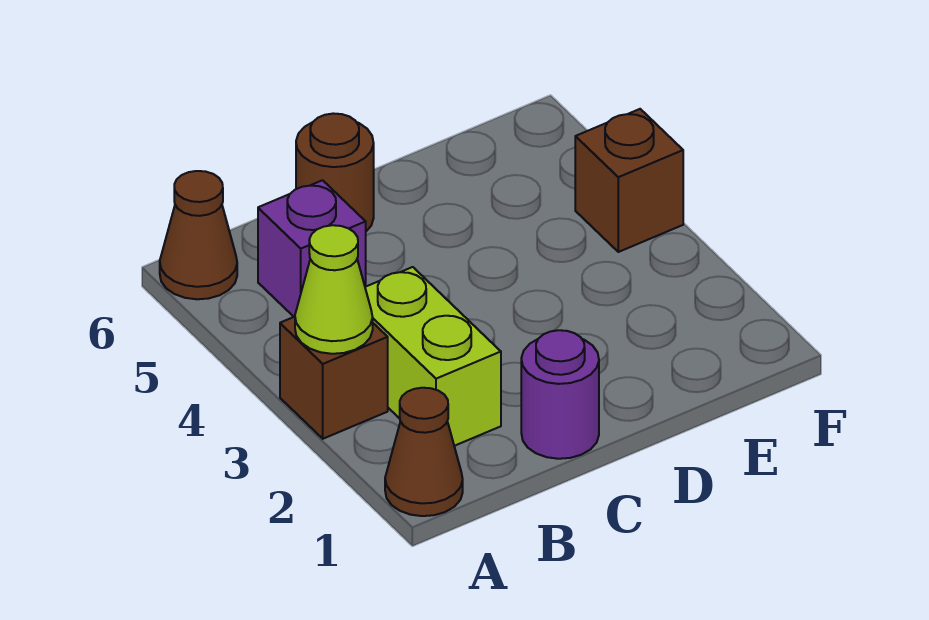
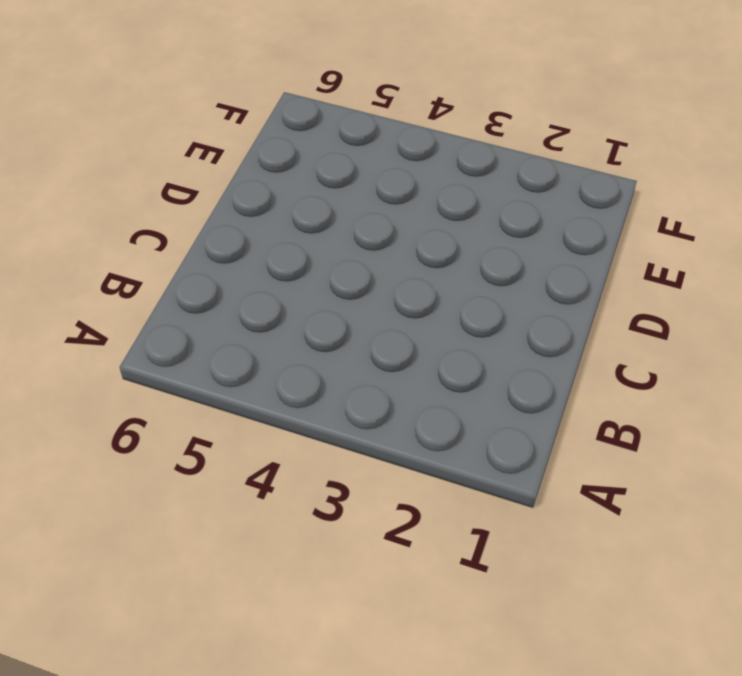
none -> brown 1x1 cone [385,388,463,516]
none -> brown 1x1 brick [280,317,388,439]

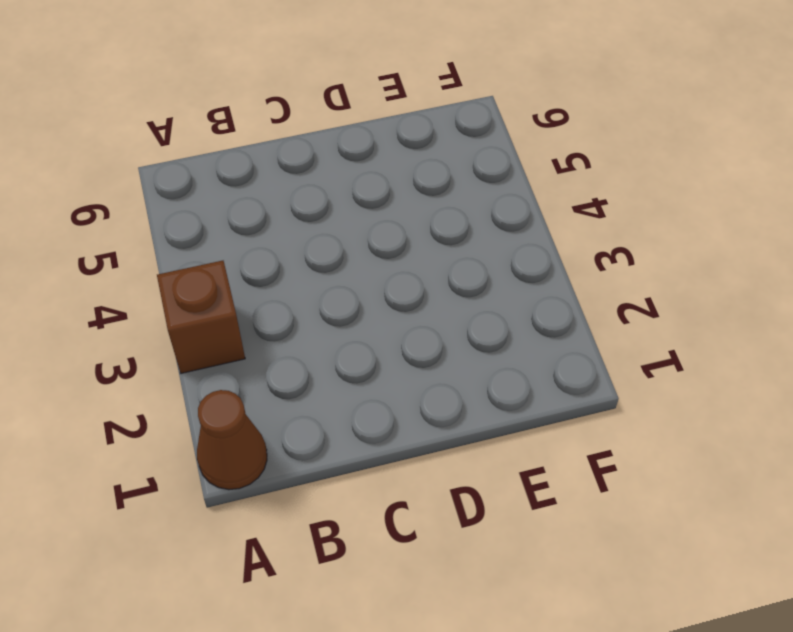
none -> brown 1x1 cone [160,171,237,299]
none -> lime 1x2 brick [365,267,501,446]

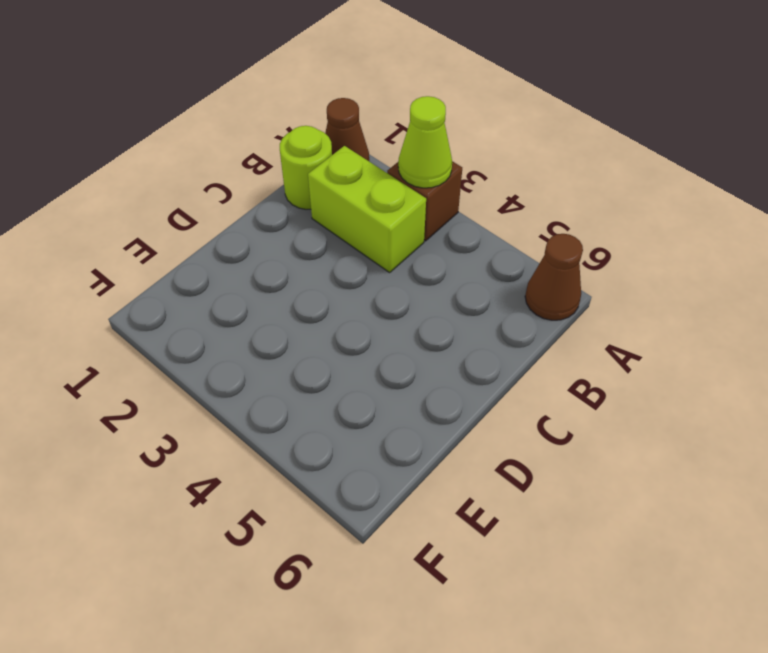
lime 1x1 round brick [280,126,332,209] -> none
none -> purple 1x1 brick [258,180,366,317]
none -> purple 1x1 round brick [521,330,599,459]

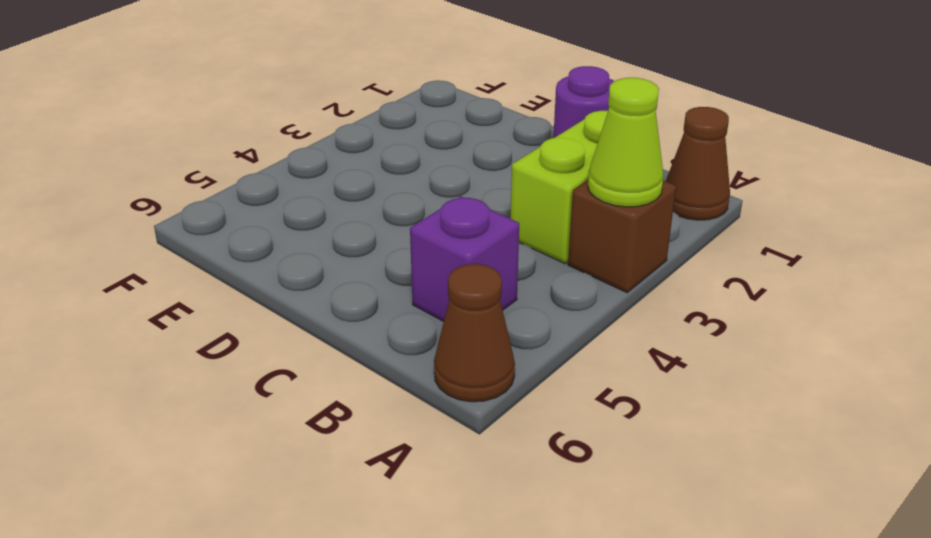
none -> brown 1x1 round brick [296,113,374,231]
none -> brown 1x1 brick [575,109,683,252]

